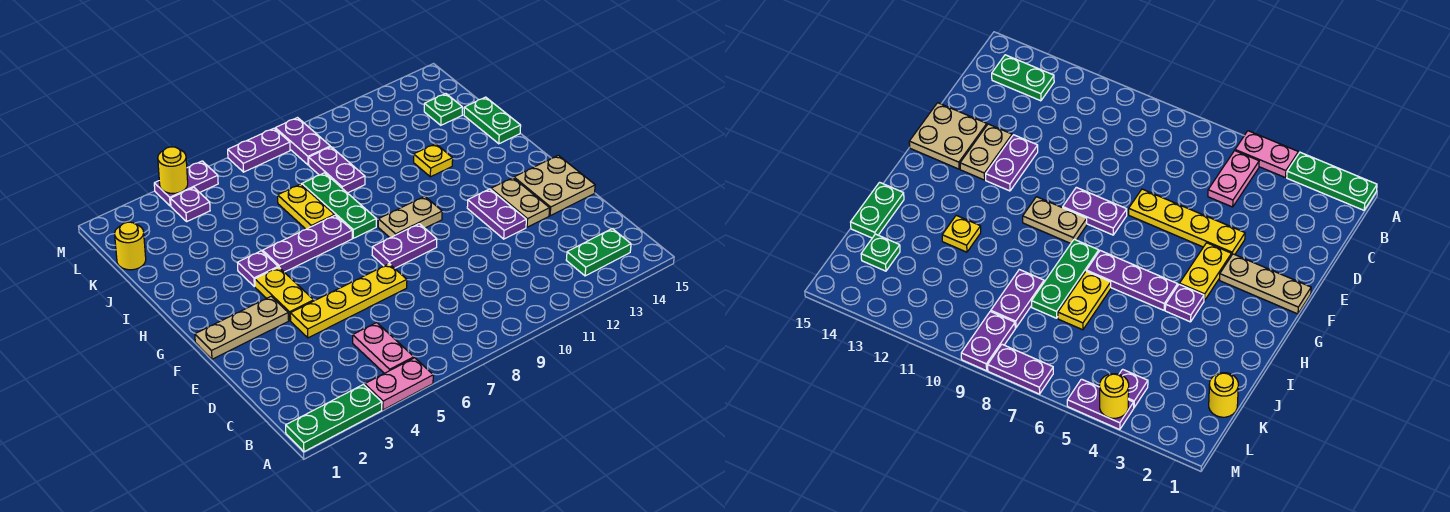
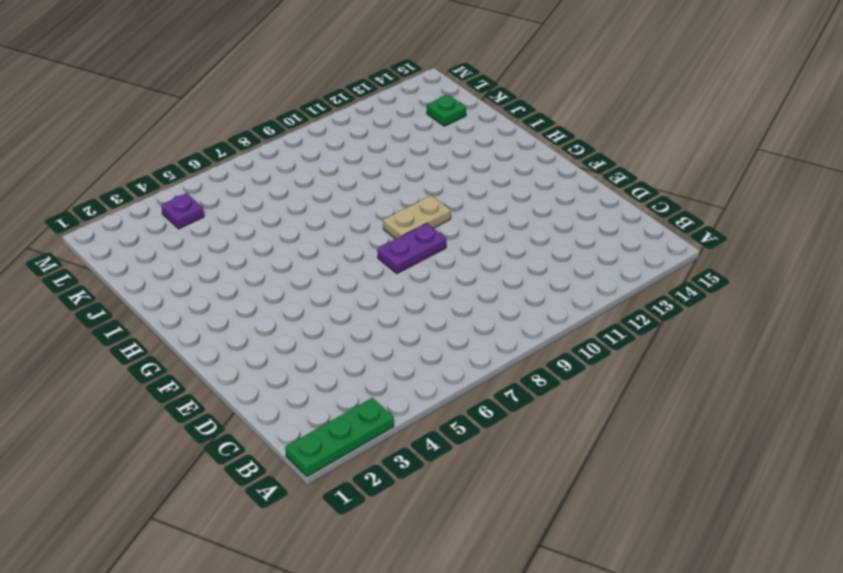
none -> pink 1x2 plate [365,358,433,410]
none -> pink 1x2 plate [353,323,414,373]
none -> green 1x2 plate [566,229,631,276]

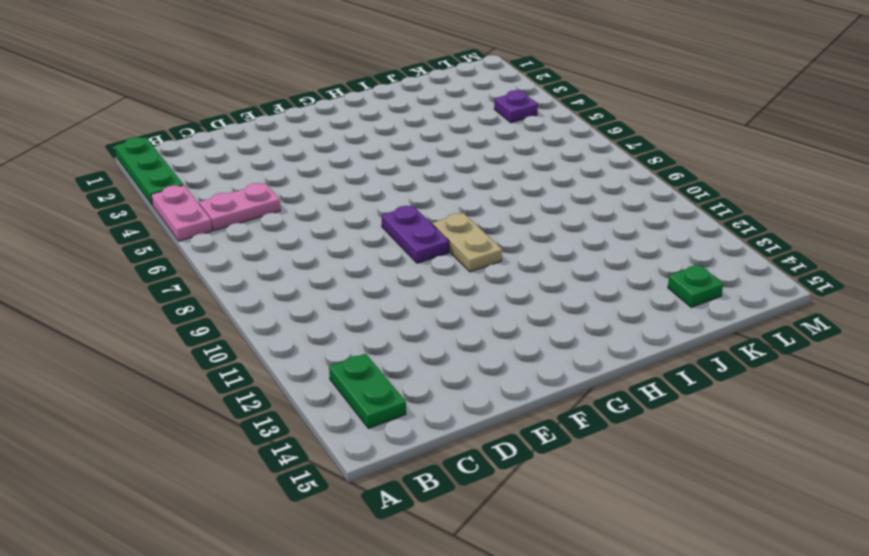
none -> yellow 1x4 plate [290,264,407,338]
none -> purple 1x2 plate [467,189,526,239]
none -> tan 1x2 plate [491,178,550,227]

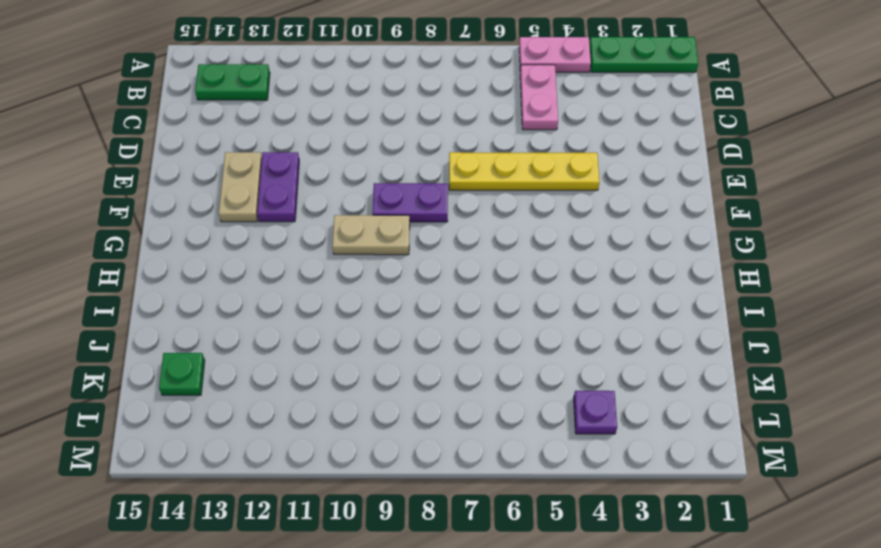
none -> tan 2x2 plate [514,155,595,216]
none -> tan 1x3 plate [195,296,289,359]
none -> yellow 1x2 plate [255,267,314,320]

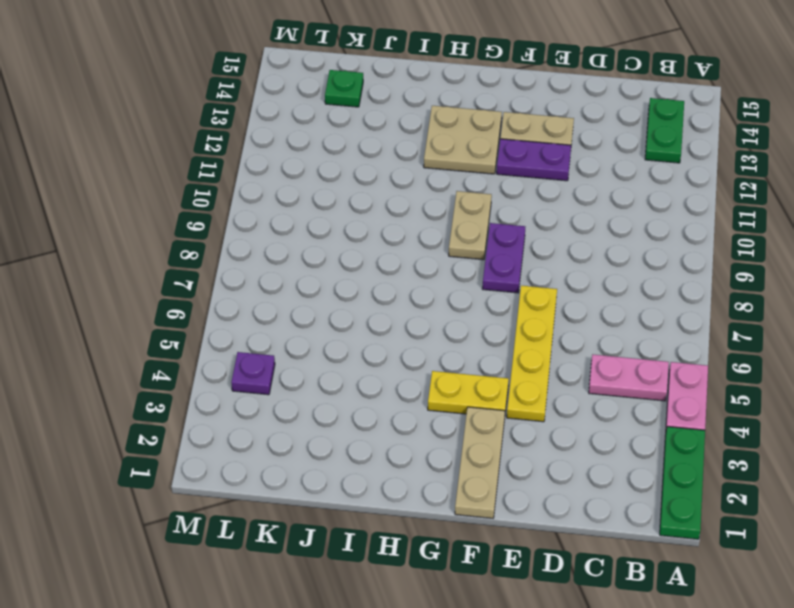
tan 2x2 plate [424,106,502,174] -> tan 2x2 plate moved to [514,155,595,216]
none -> purple 1x1 plate [237,251,278,287]
none -> purple 1x3 plate [263,215,352,272]
none -> green 1x3 plate [302,173,376,238]

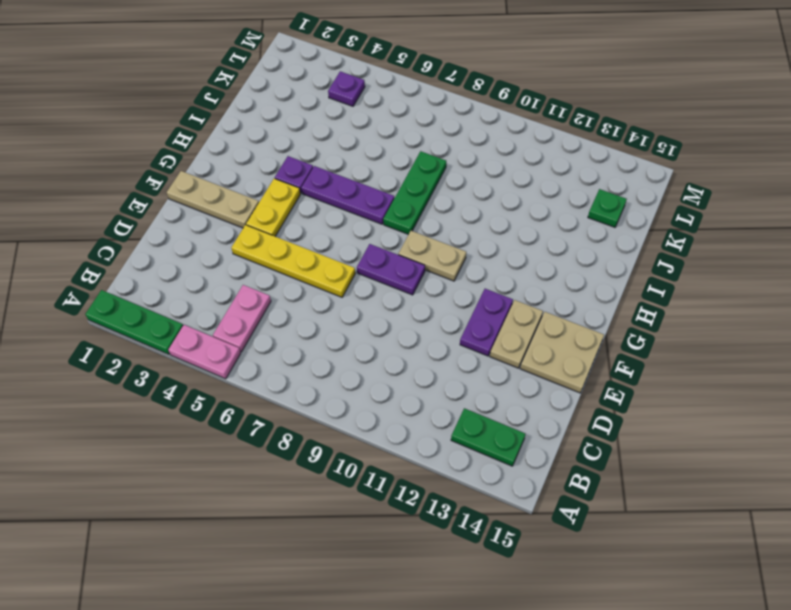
none -> yellow 1x2 plate [278,184,334,229]
none -> yellow 1x1 plate [414,144,453,177]
none -> green 1x2 plate [464,97,521,144]

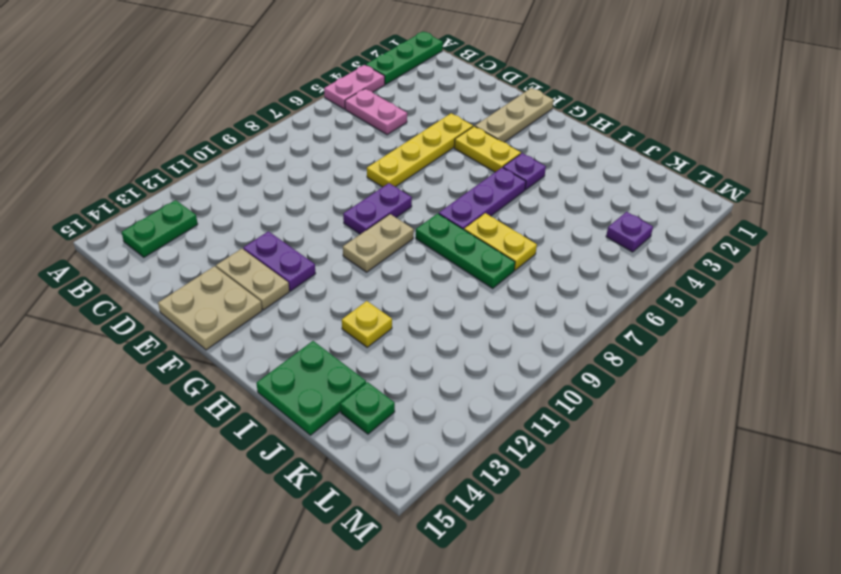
green 2x2 plate [256,341,366,435] -> green 1x2 plate [464,97,521,144]
none -> purple 1x2 plate [309,147,365,193]
none -> yellow 1x1 round brick [115,222,146,270]
none -> purple 1x2 plate [275,118,330,165]

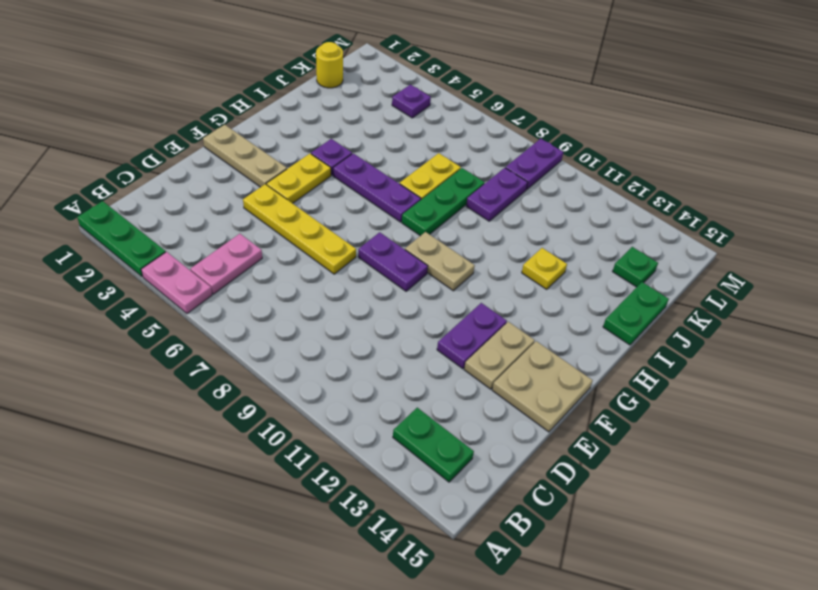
none -> purple 1x2 plate [154,161,218,206]
none -> purple 1x2 plate [228,128,290,172]
none -> yellow 1x1 round brick [158,147,188,193]

